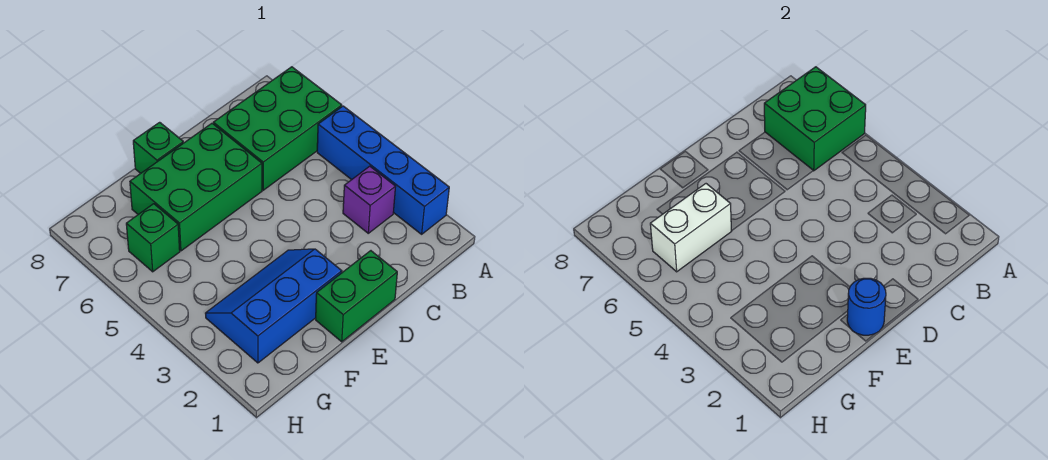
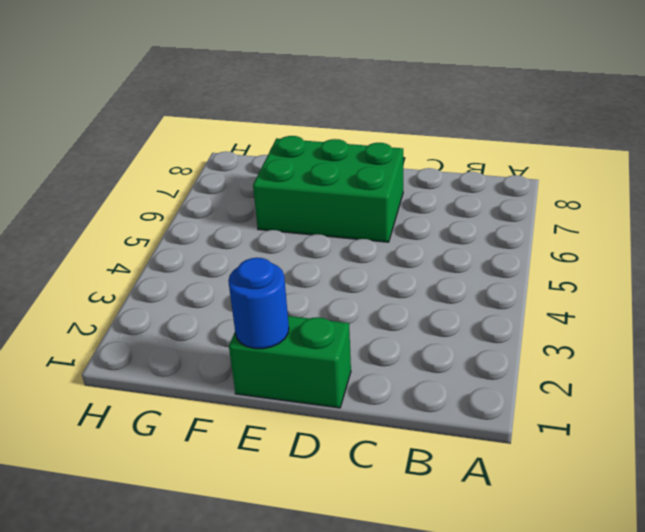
none -> blue 1x4 brick [317,106,449,234]
none -> green 2x3 brick [213,67,342,190]

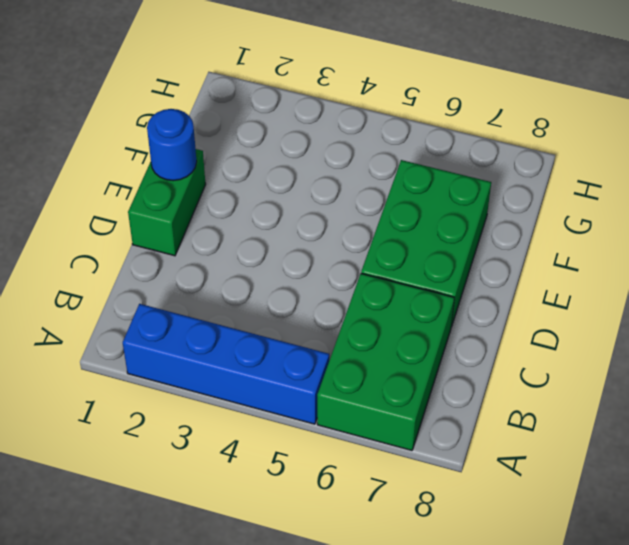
none -> purple 1x1 brick [343,166,396,233]
none -> blue 2x3 slope [206,249,342,363]

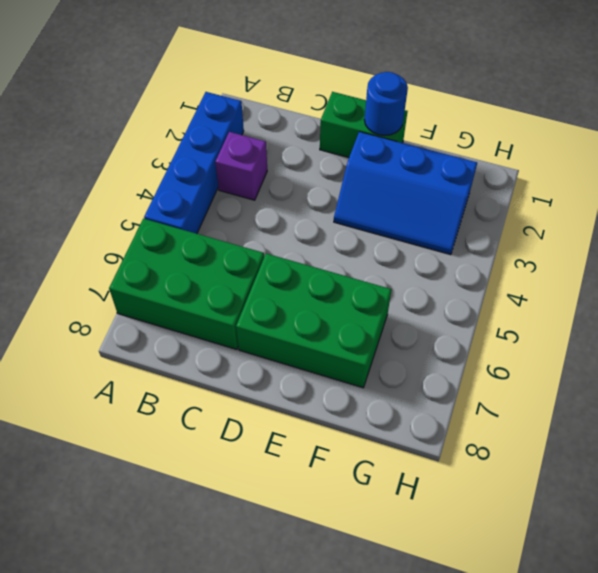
none -> green 1x1 brick [133,122,183,173]
none -> green 1x1 brick [126,204,180,272]

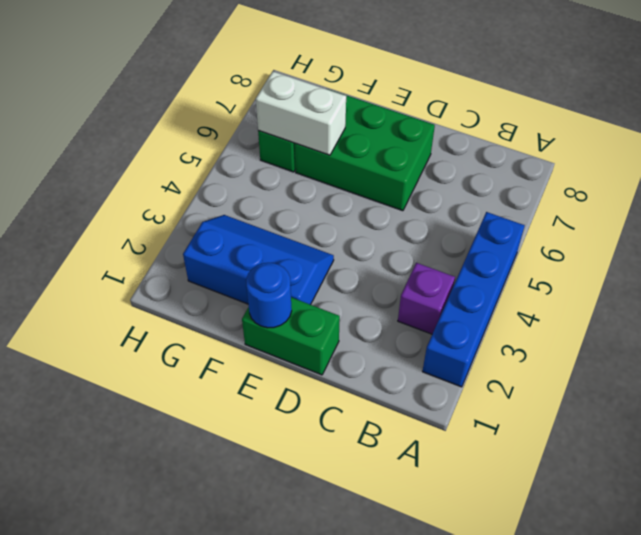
none -> green 2x3 brick [213,67,342,190]
none -> green 1x1 brick [133,122,183,173]

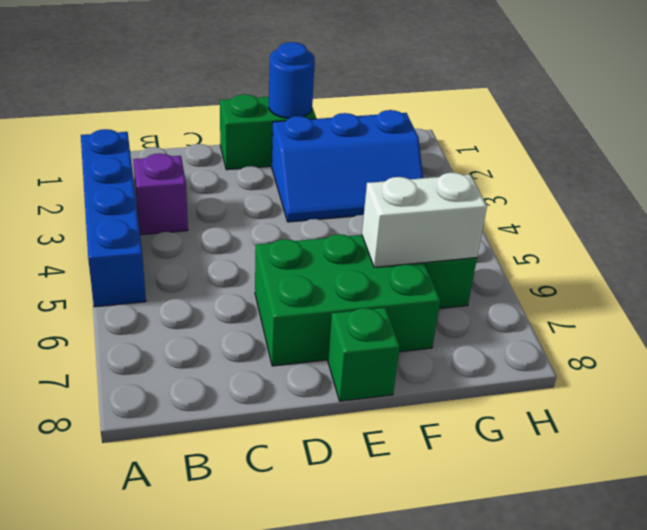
none -> green 2x3 brick [213,67,342,190]
none -> green 2x2 brick [764,67,866,171]

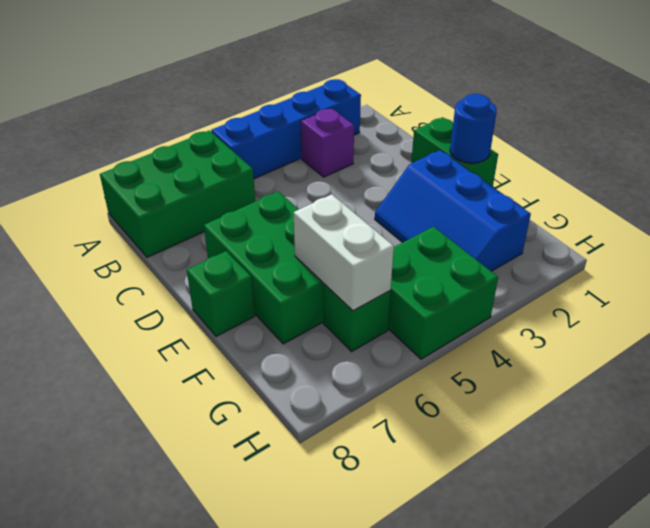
green 2x3 brick [100,130,255,257] -> green 2x3 brick turned to [213,67,342,190]
green 2x2 brick [388,227,498,359] -> green 2x2 brick moved to [764,67,866,171]

